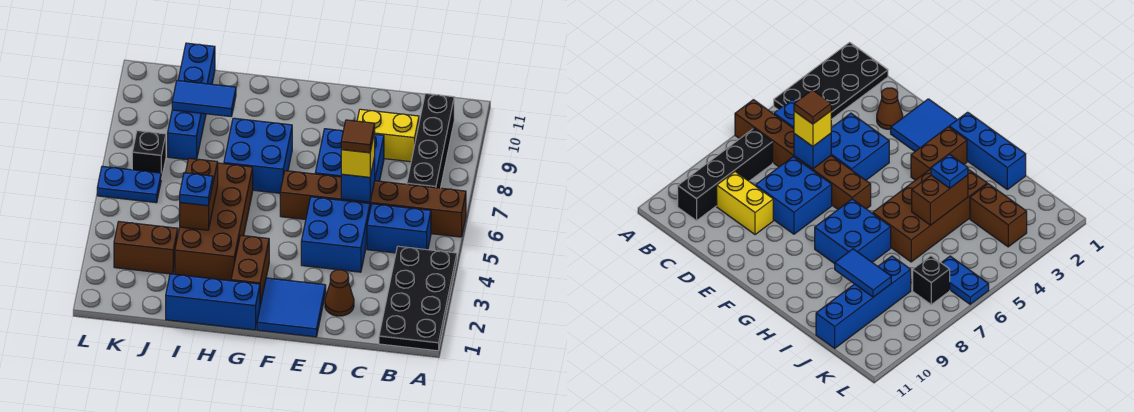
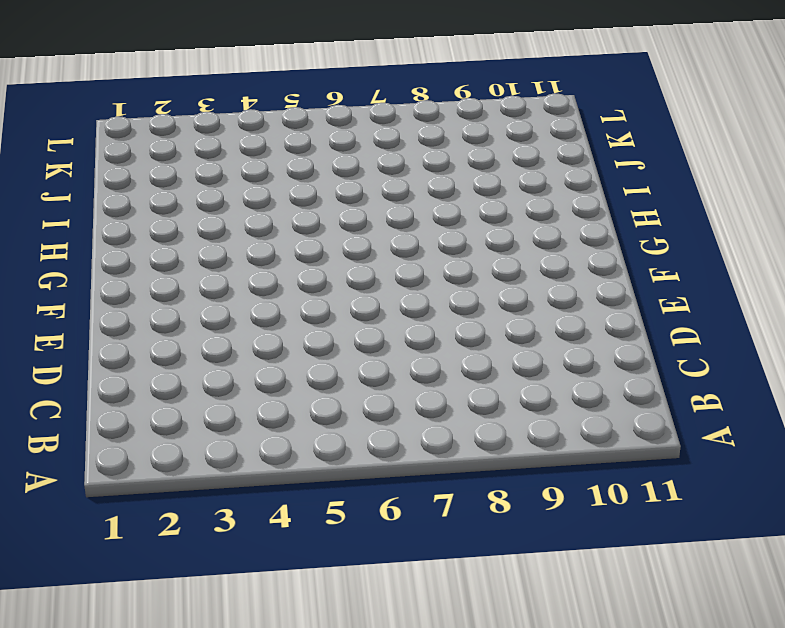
none -> black 2x4 plate [379,246,457,351]
none -> brown 1x6 brick [280,171,466,237]
none -> blue 1x2 brick [367,204,431,253]

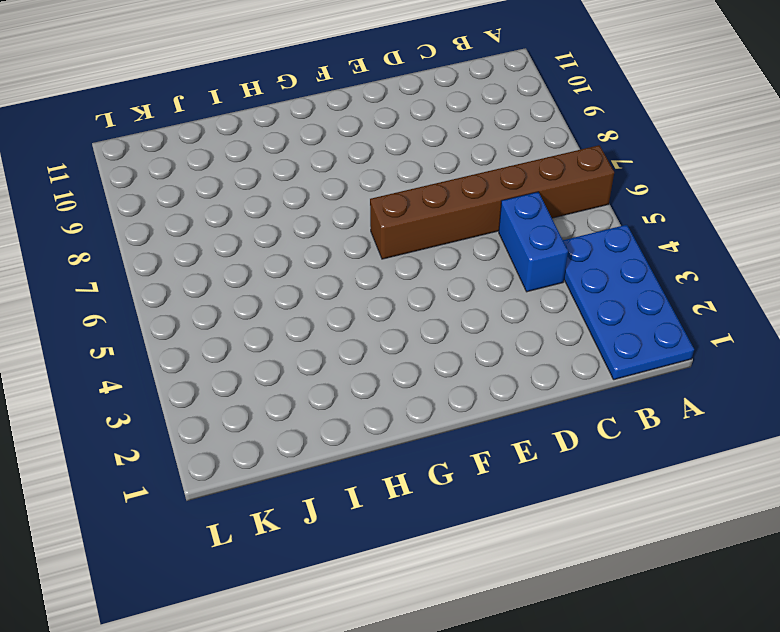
blue 2x4 plate [563,225,694,380] -> black 2x4 plate [379,246,457,351]
blue 1x2 brick [499,192,568,292] -> blue 1x2 brick turned to [367,204,431,253]
none -> black 1x4 brick [407,94,454,188]
none -> yellow 1x2 brick [357,109,419,162]
none -> brown 1x1 cone [325,270,354,316]

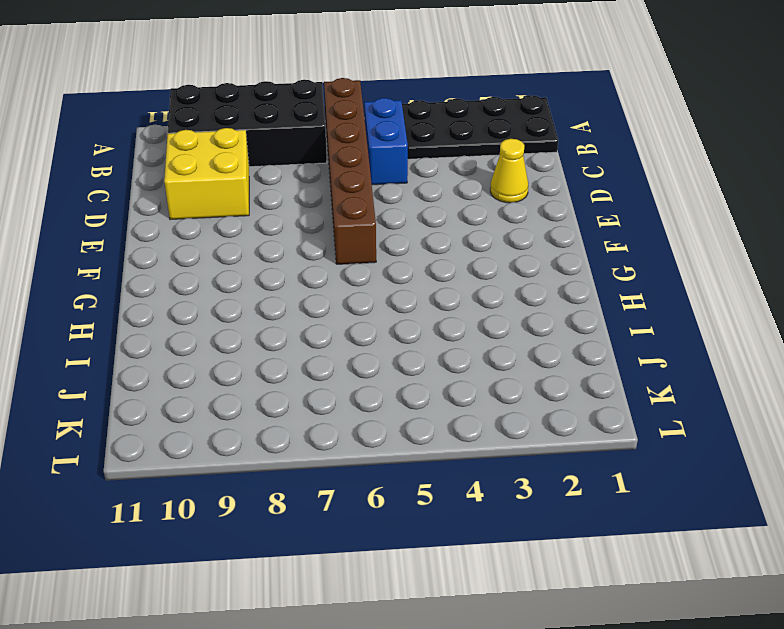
black 2x4 brick [168,80,327,167] -> black 1x4 brick [407,94,454,188]
yellow 2x2 brick [164,128,249,220] -> yellow 1x2 brick [357,109,419,162]
yellow 1x1 cone [490,139,528,203] -> brown 1x1 cone [325,270,354,316]
none -> blue 2x2 brick [301,197,370,272]
none -> blue 2x2 brick [315,129,384,181]
none -> blue 2x2 tile [257,278,326,337]

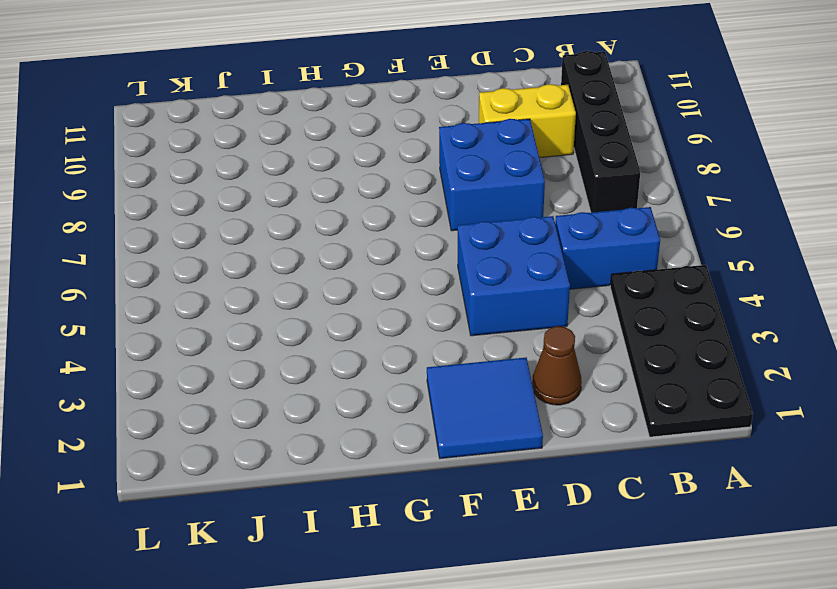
none -> brown 1x6 brick [280,171,466,237]
none -> blue 1x3 brick [166,274,260,330]
none -> brown 1x2 brick [231,235,269,305]

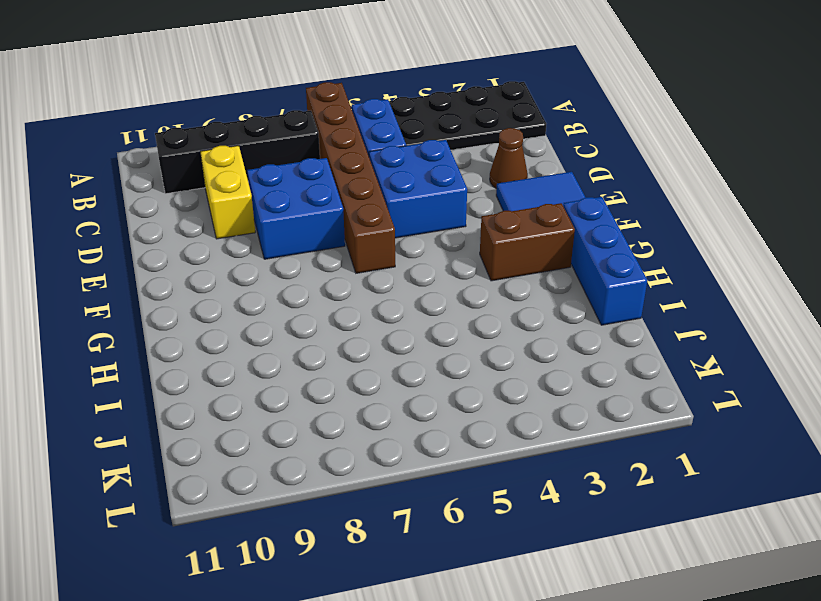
none -> blue 2x2 brick [224,118,292,193]
none -> brown 2x4 brick [175,163,253,281]
none -> brown 1x2 brick [114,222,178,274]

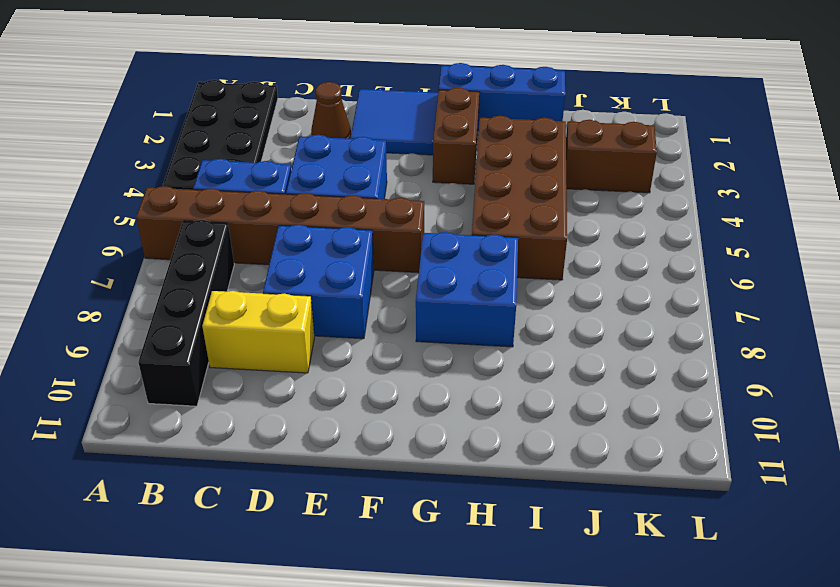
none -> blue 1x4 brick [168,43,215,160]
none -> blue 1x2 plate [97,166,161,203]
none -> black 1x1 brick [132,131,166,179]

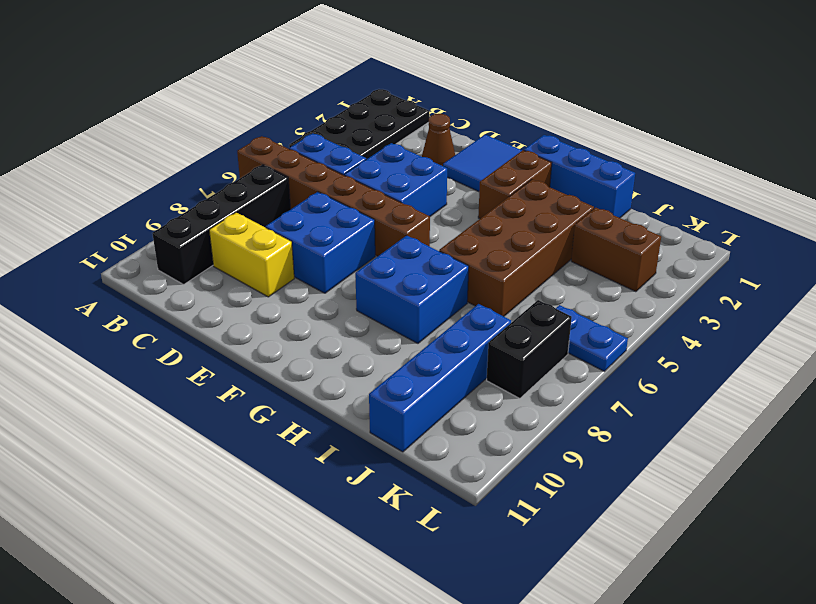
black 1x2 brick [487,300,572,398] -> black 1x1 brick [132,131,166,179]
none -> blue 1x1 brick [341,157,375,202]
none -> brown 1x2 brick [179,158,218,230]
none -> blue 1x2 tile [172,80,236,117]

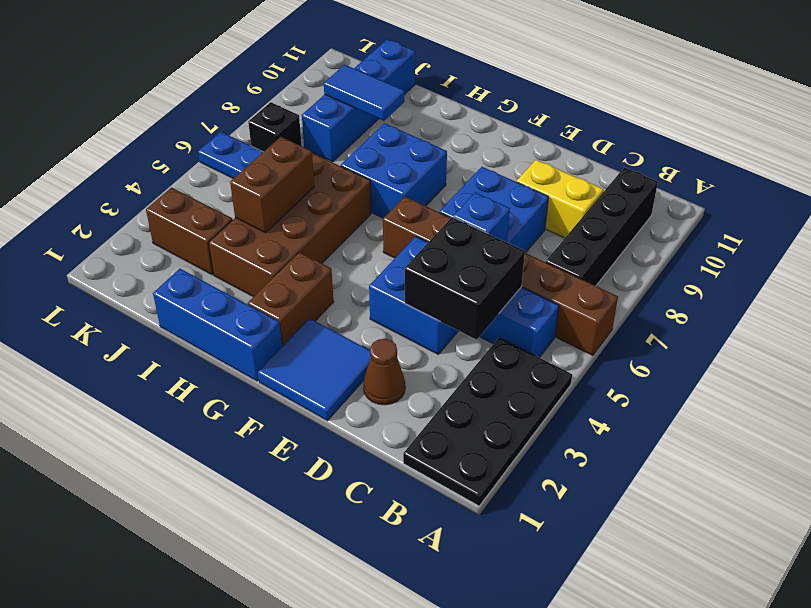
black 2x2 brick [405,217,525,340] -> none
none -> yellow 1x1 brick [341,133,375,177]
none -> blue 1x1 plate [180,173,213,206]
none -> brown 1x1 tile [341,120,375,153]

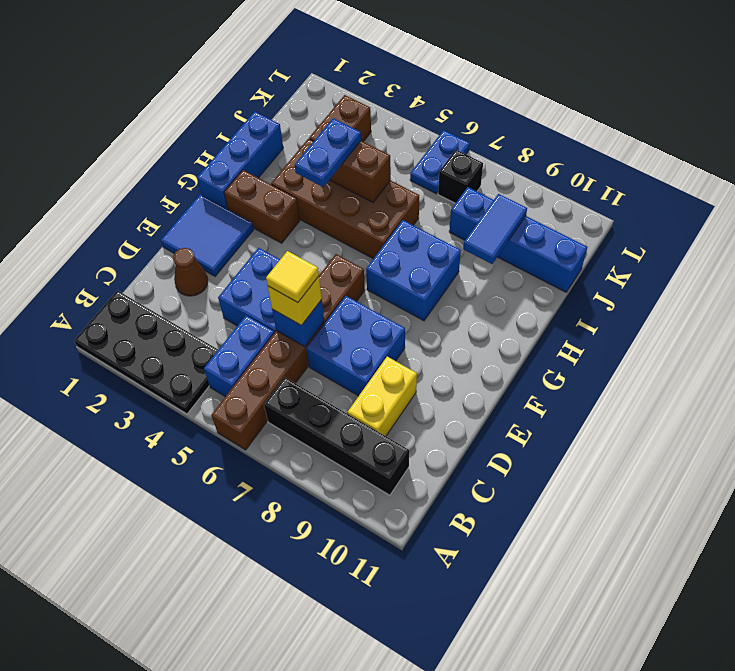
yellow 1x1 tile [266,251,319,303] -> brown 1x1 tile [341,120,375,153]
blue 1x2 plate [295,118,361,187] -> blue 1x1 plate [180,173,213,206]

